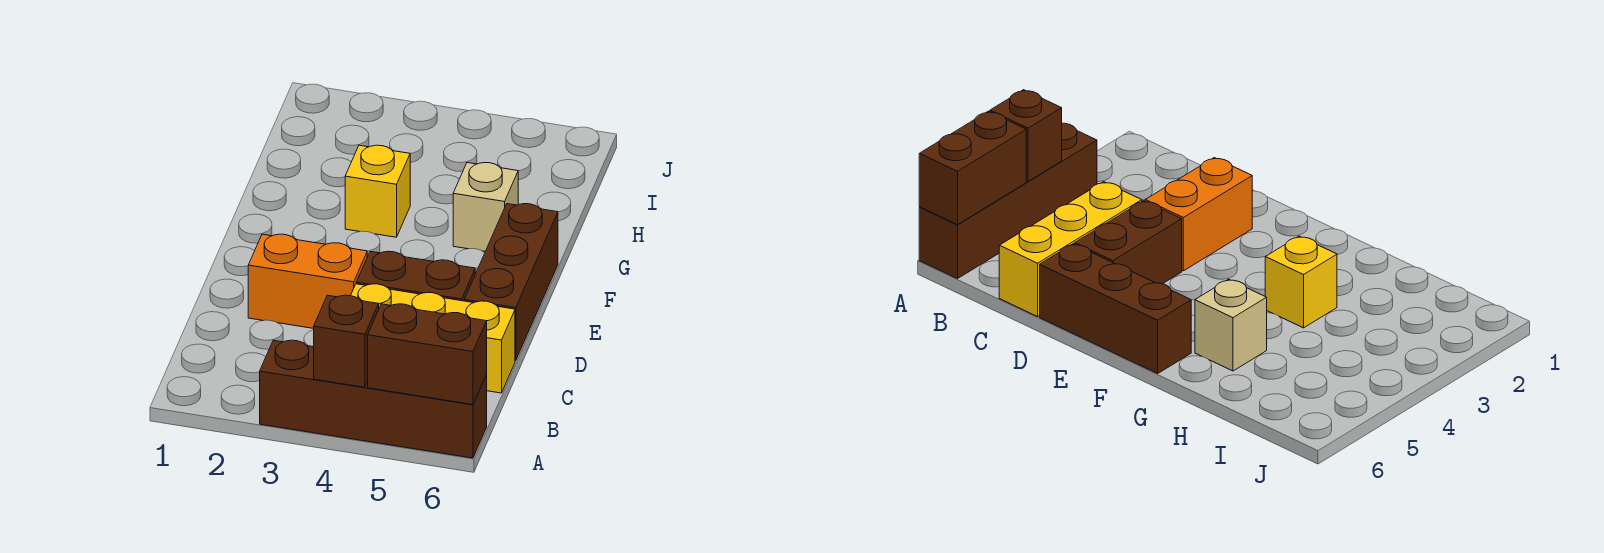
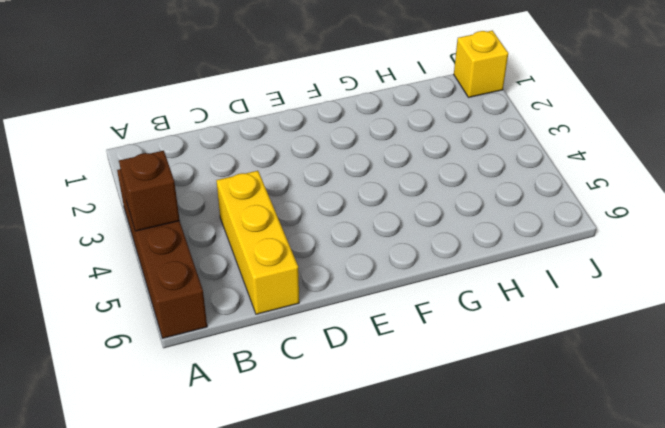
yellow 1x1 brick [454,31,508,98] -> yellow 1x1 brick moved to [345,145,410,237]
none -> orange 1x2 brick [248,234,367,329]
none -> brown 1x2 brick [356,251,475,301]

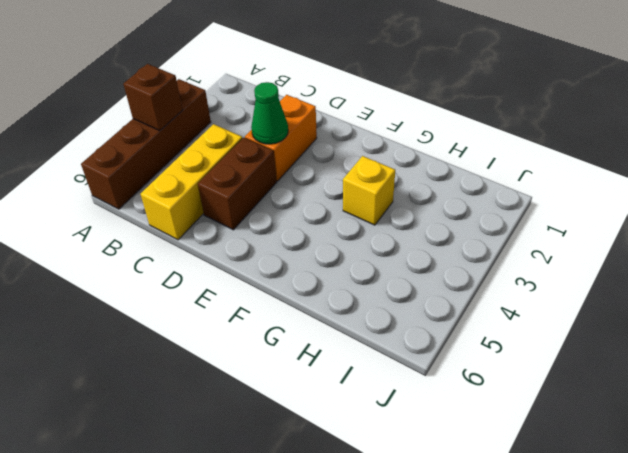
green 1x1 cone [251,82,288,144] -> none
none -> brown 1x3 brick [464,204,558,361]
none -> tan 1x1 brick [453,163,518,251]

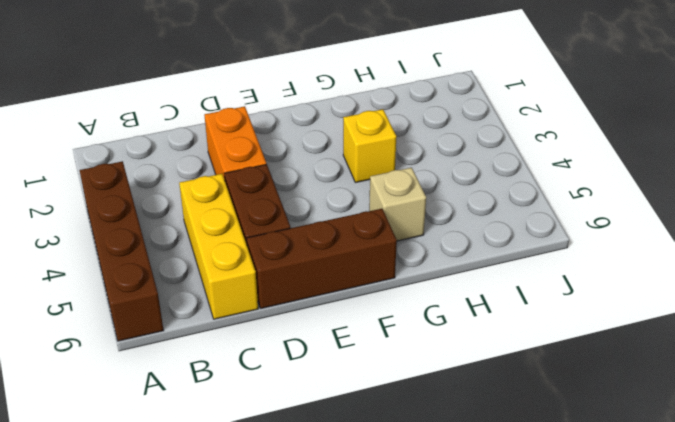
none -> brown 1x1 brick [314,295,379,387]
none -> brown 1x2 brick [368,304,487,405]

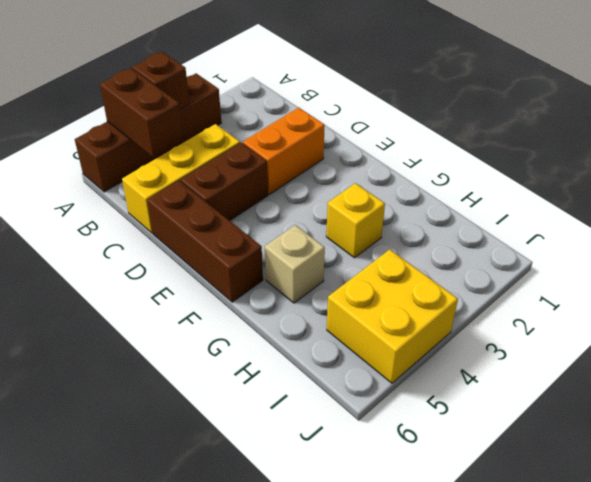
brown 1x2 brick [100,68,184,158] -> brown 1x2 brick turned to [368,304,487,405]
yellow 2x2 brick [327,249,458,383] -> none

